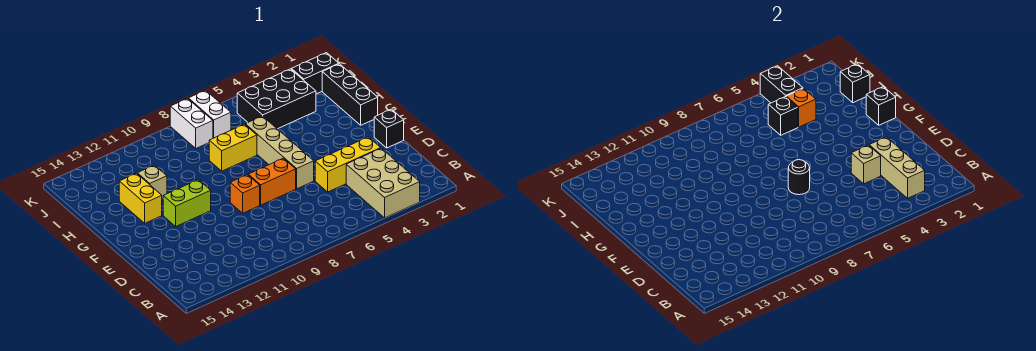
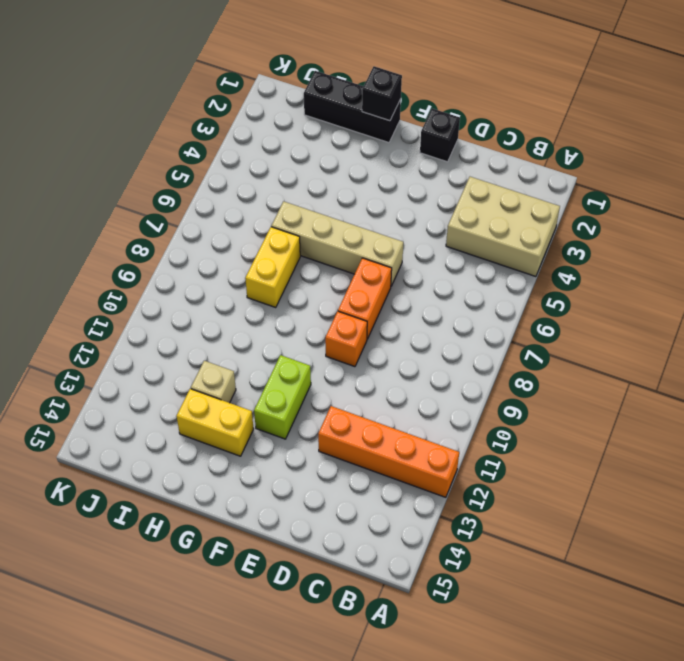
orange 1x4 brick [318,406,459,497] -> none
none -> yellow 1x3 brick [315,137,381,192]
none -> black 2x3 brick [237,69,316,129]
none -> black 1x2 brick [291,53,339,94]

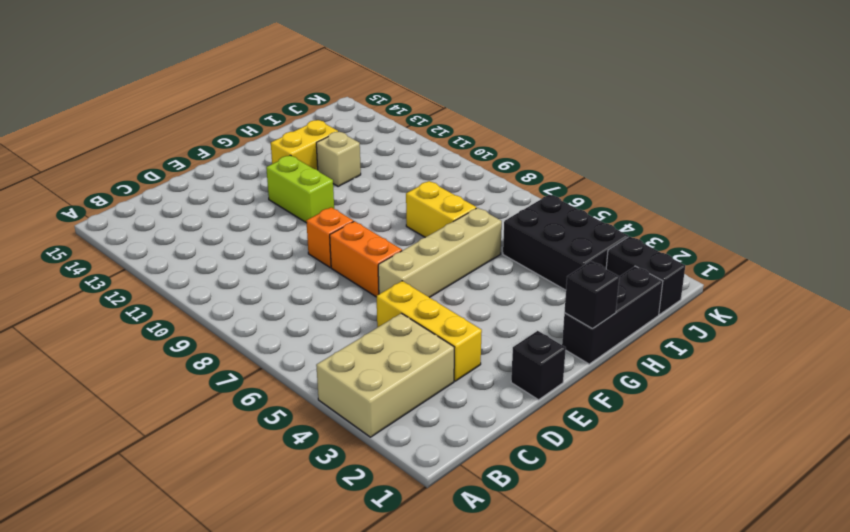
none -> white 1x2 brick [188,90,231,138]
none -> white 1x2 brick [170,99,213,148]
none -> tan 1x3 brick [869,137,925,198]

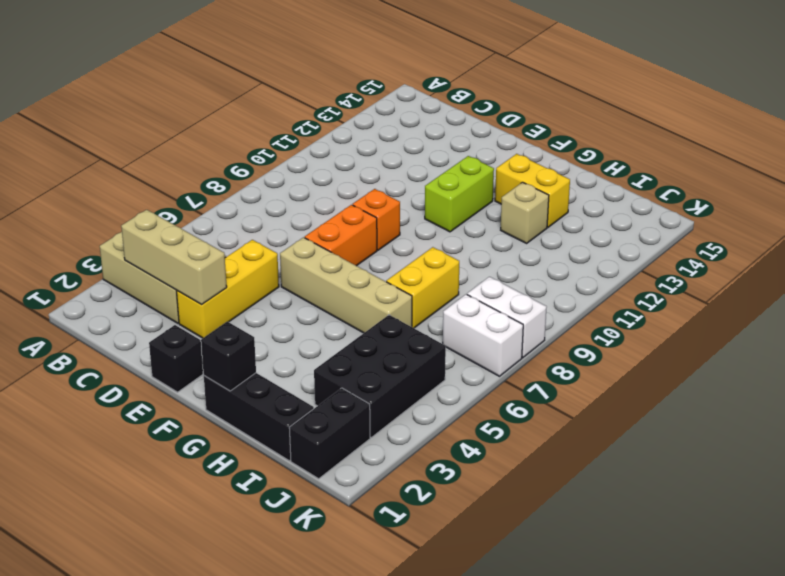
none -> tan 1x1 brick [851,145,881,184]
none -> black 1x1 round brick [788,160,810,195]
none -> black 1x1 brick [840,64,870,103]

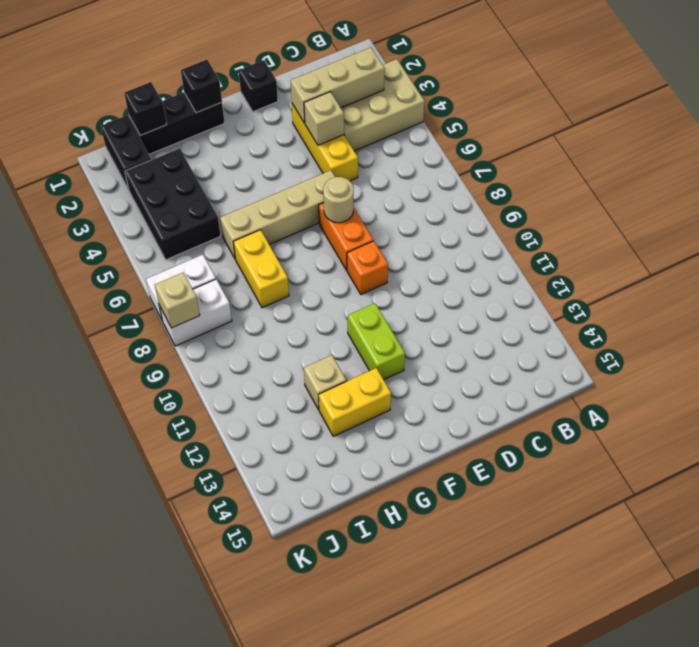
tan 1x1 round brick [323,177,354,223] -> black 1x1 round brick [788,160,810,195]
tan 1x1 brick [155,273,200,328] -> none
none -> orange 1x1 brick [786,88,816,127]
none -> black 1x1 brick [768,97,798,135]
none -> black 1x2 brick [760,66,803,103]

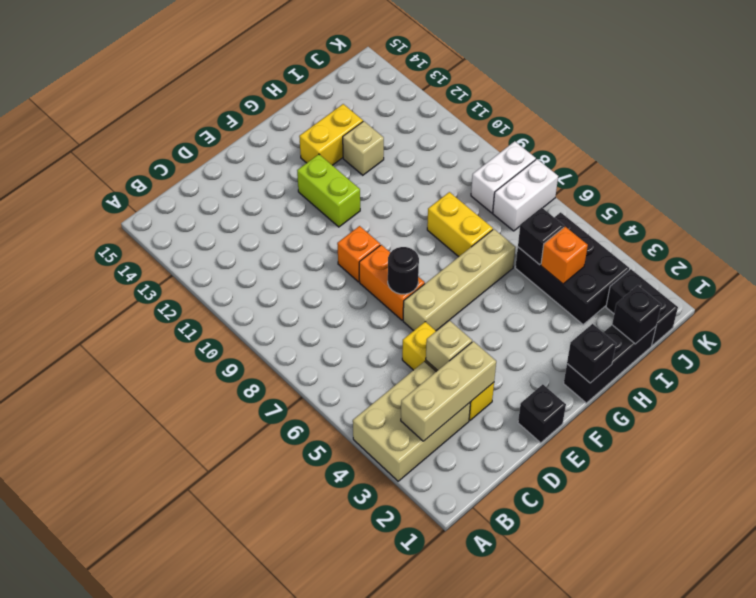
none -> black 1x2 brick [760,66,803,103]

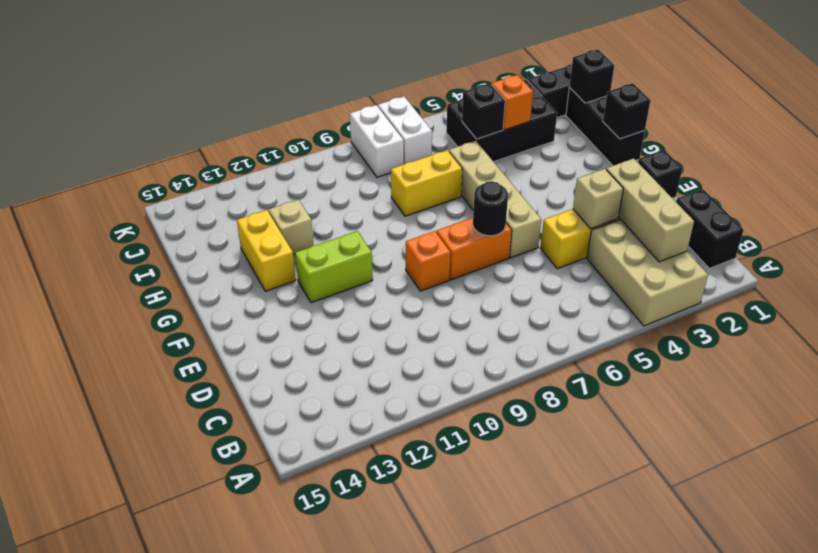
black 1x2 brick [676,189,743,268] -> black 1x2 brick moved to [760,66,803,103]

